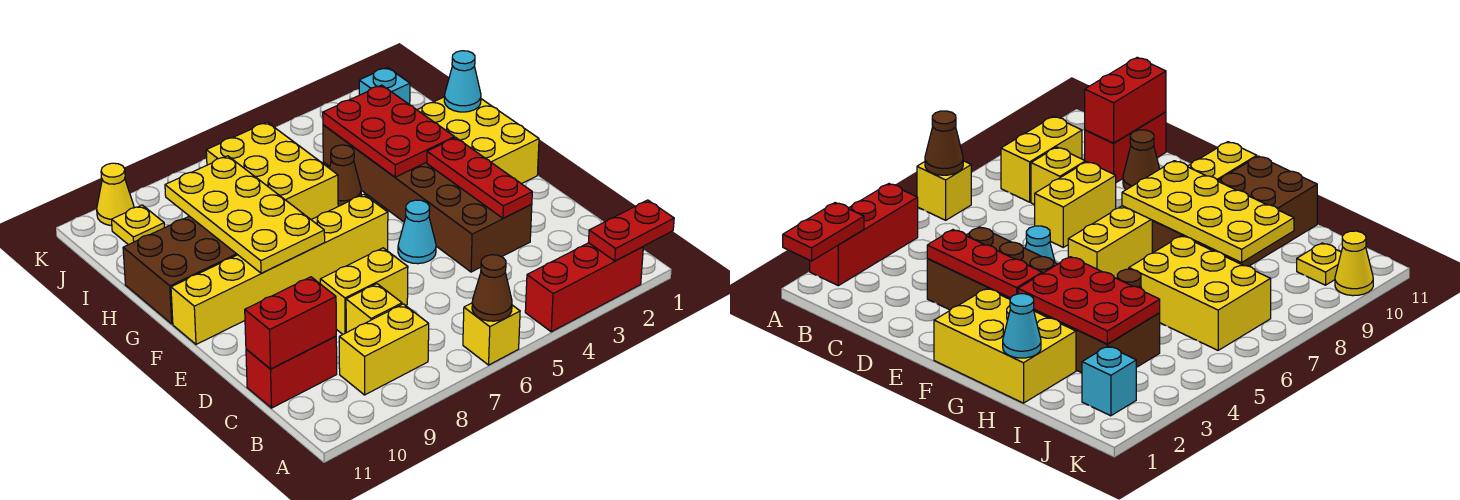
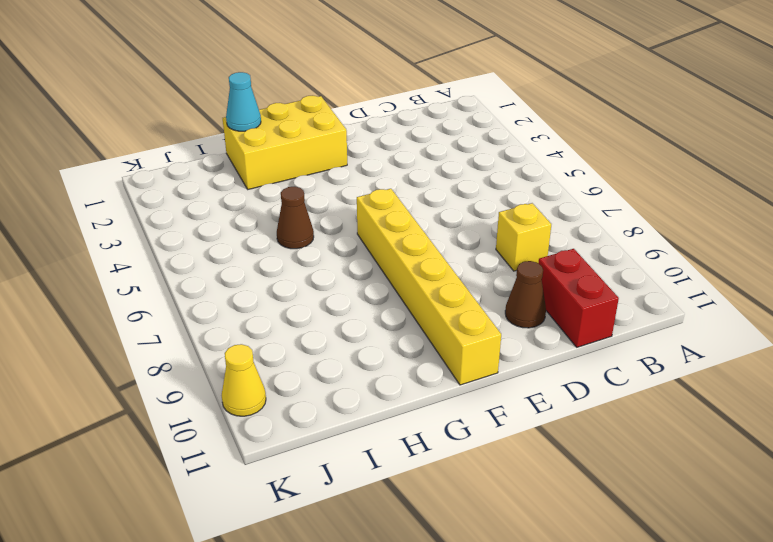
none -> red 1x3 brick [525,243,643,332]
none -> yellow 1x1 brick [463,303,520,365]
none -> yellow 1x2 brick [339,304,429,395]

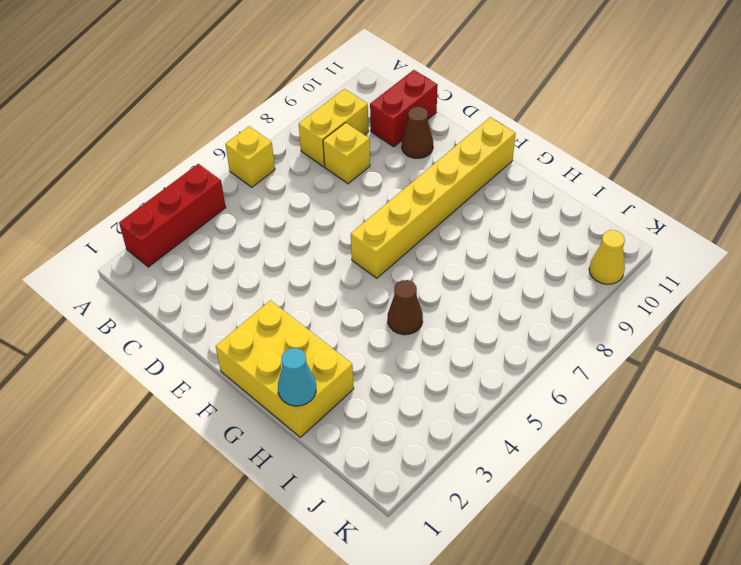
none -> brown 2x6 brick [323,125,532,272]
none -> yellow 1x2 brick [320,248,408,334]
none -> cyan 1x1 cone [398,200,436,264]

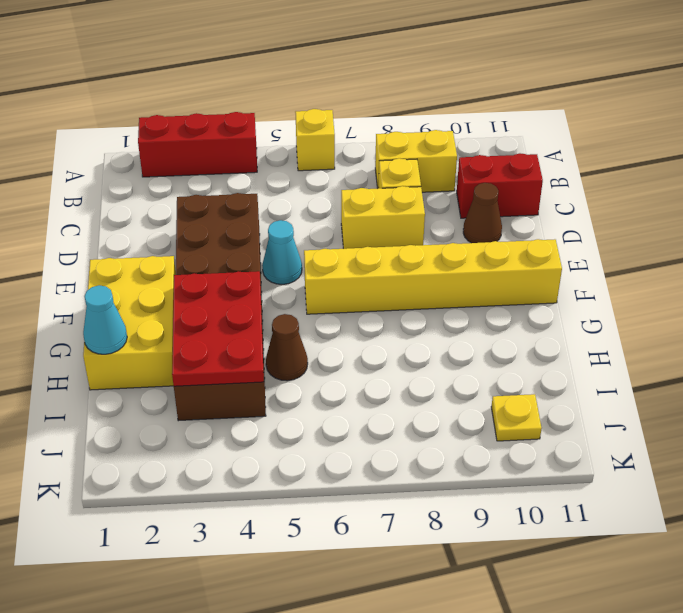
none -> brown 2x4 brick [123,216,237,324]
none -> yellow 2x3 brick [206,122,338,219]
none -> cyan 1x1 brick [359,67,410,105]

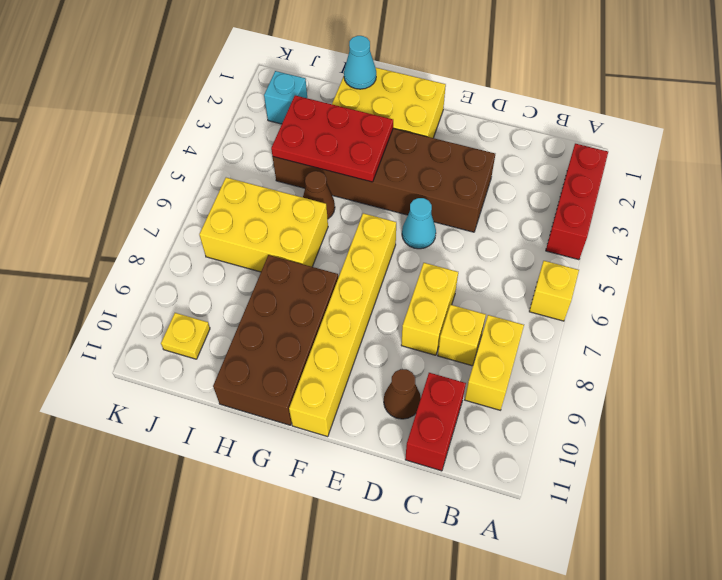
none -> yellow 1x1 cone [97,163,134,226]
none -> red 1x2 plate [588,200,674,261]
none -> brown 1x1 cone [472,255,512,321]

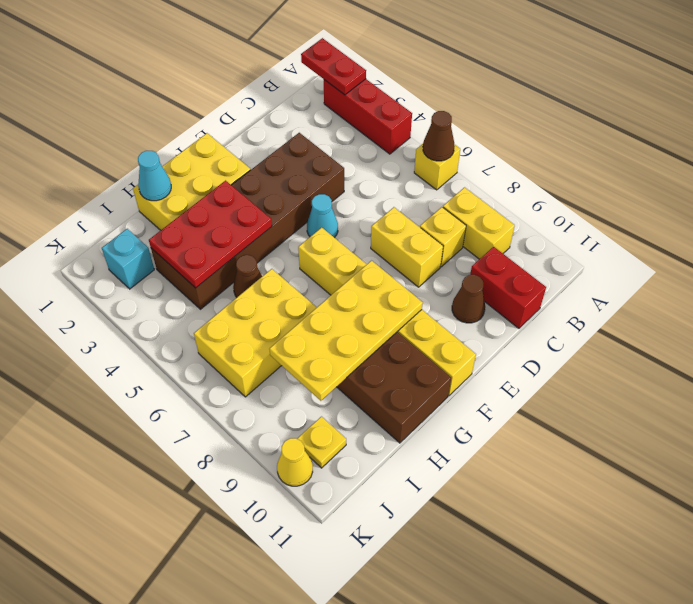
none -> red 1x2 brick [245,277,336,369]
none -> red 1x3 plate [427,138,532,218]

